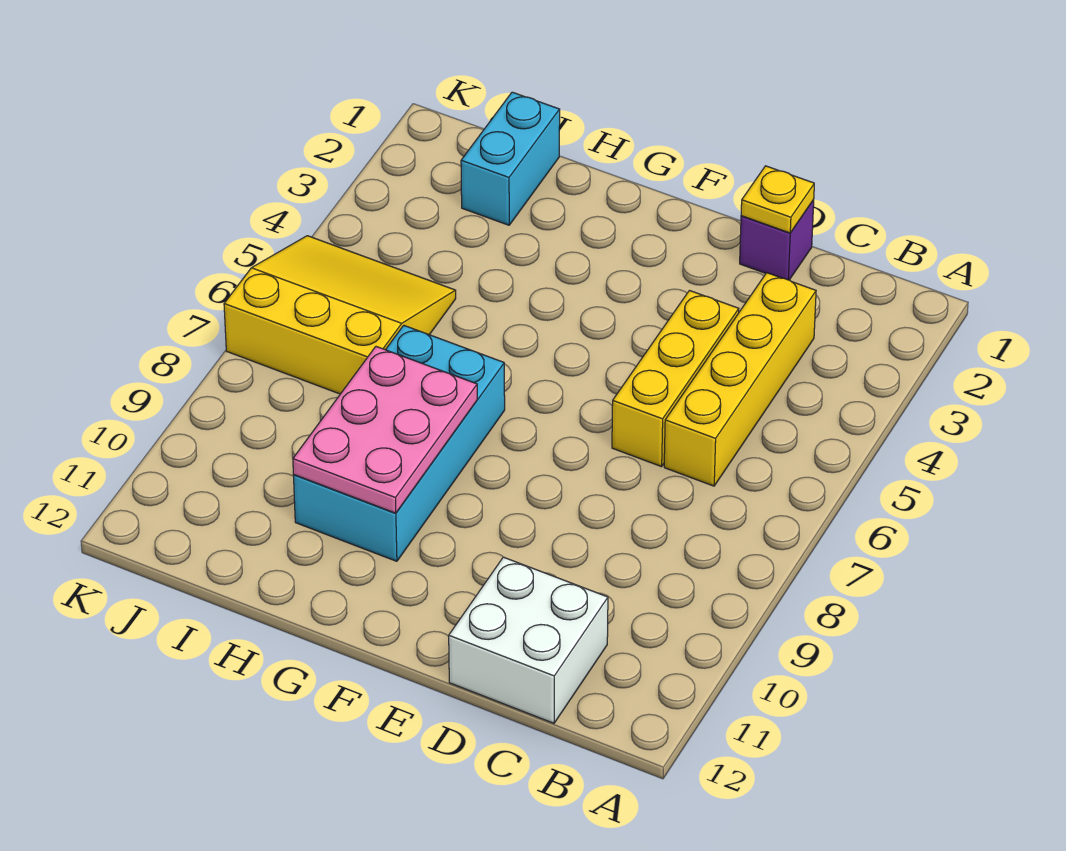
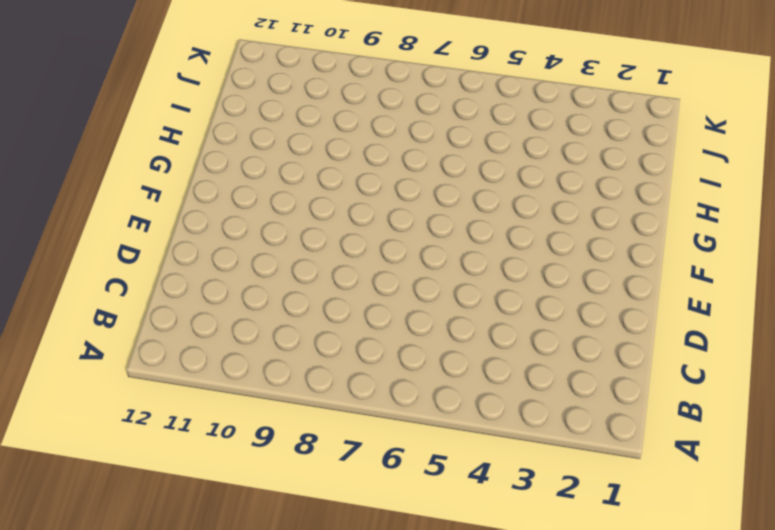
none -> yellow 1x4 brick [664,273,816,486]
none -> white 2x2 brick [449,557,608,723]

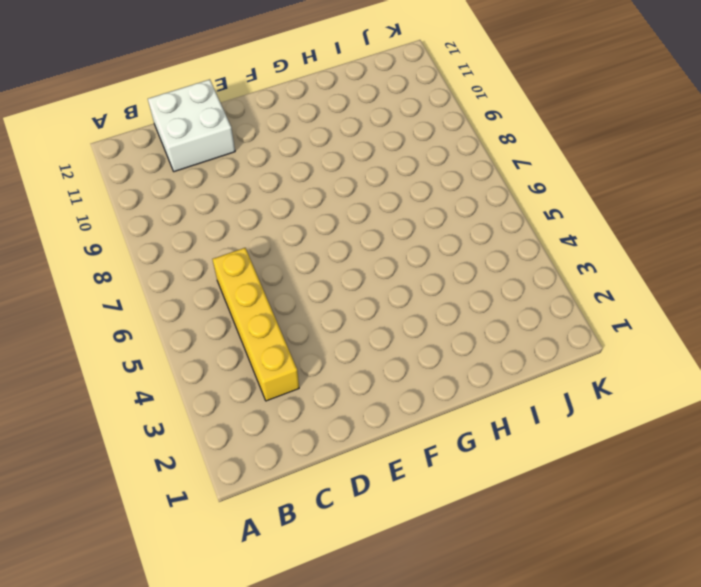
none -> purple 1x1 brick [740,200,814,280]
none -> yellow 1x3 brick [612,291,739,467]

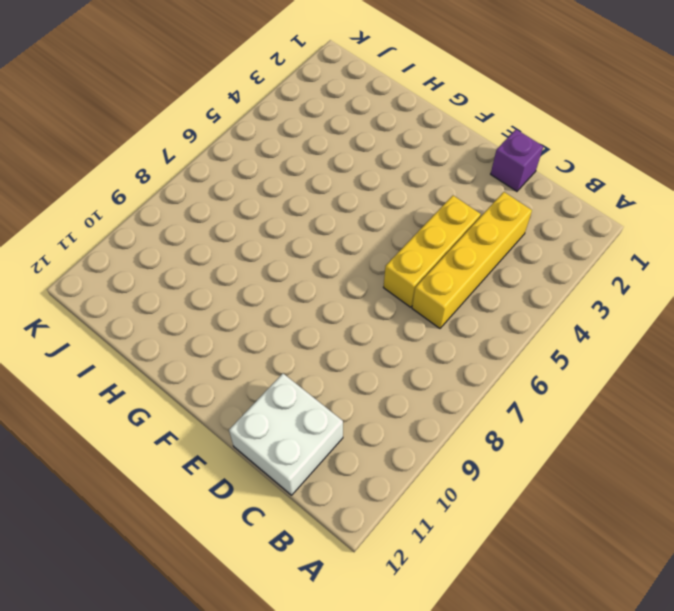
none -> cyan 2x4 brick [294,325,505,561]
none -> cyan 1x2 brick [461,92,560,225]

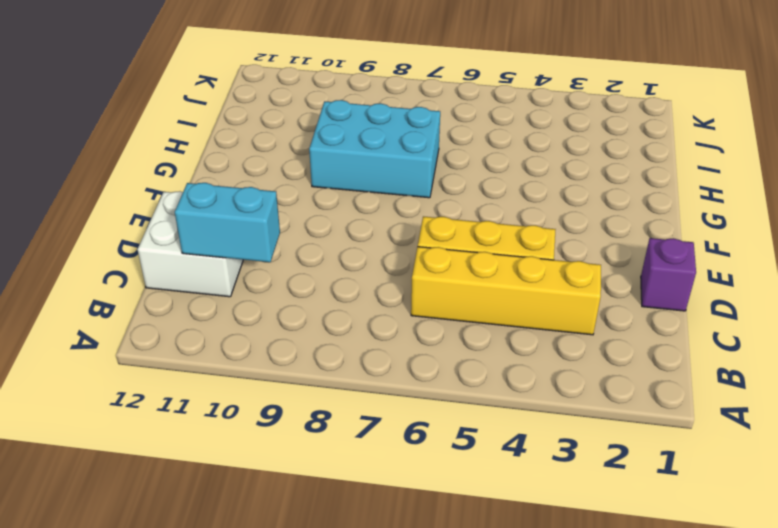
cyan 1x2 brick [175,183,280,262] -> cyan 1x2 brick moved to [461,92,560,225]
cyan 2x3 brick [309,100,440,198] -> cyan 2x4 brick [294,325,505,561]
none -> yellow 3x3 slope [224,236,456,394]
none -> yellow 1x1 plate [741,166,814,233]

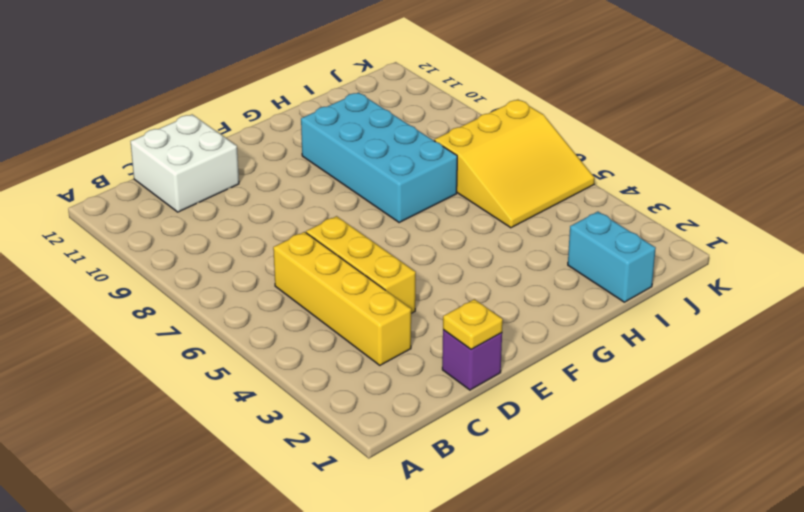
none -> pink 2x3 plate [293,347,477,513]

